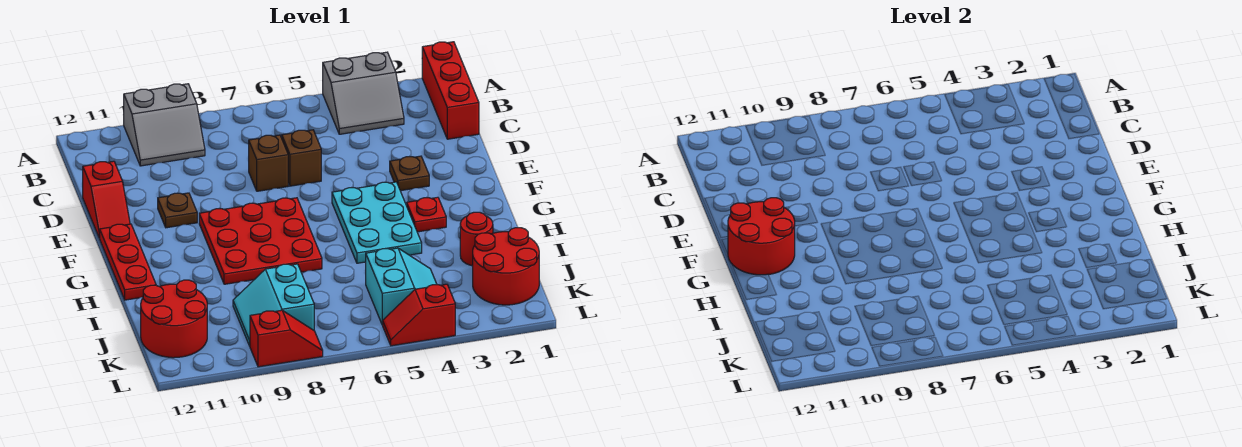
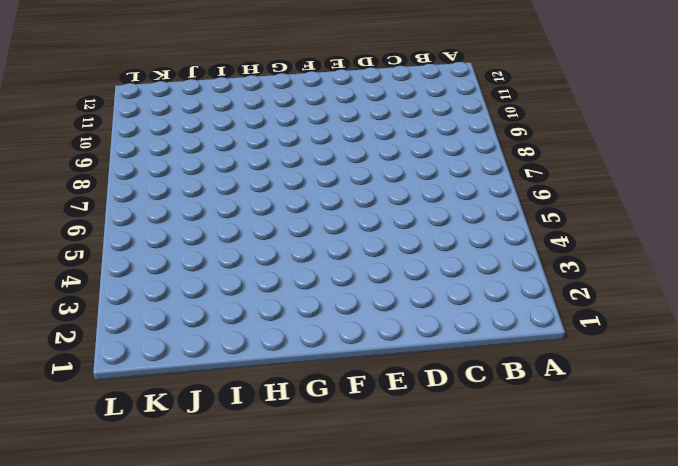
none -> red 1x3 brick [422,42,479,139]
none -> grey 2x2 slope [323,52,404,134]
none -> grey 2x2 slope [124,84,205,166]

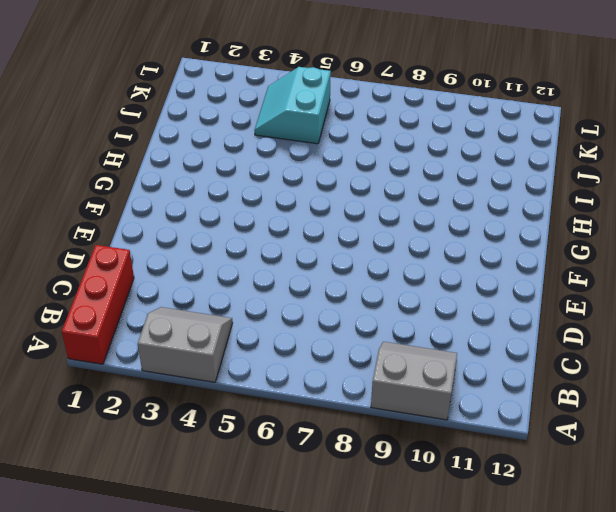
none -> brown 1x1 brick [282,130,321,186]
none -> brown 1x1 brick [249,135,288,191]
none -> red 1x2 slope [83,161,130,238]

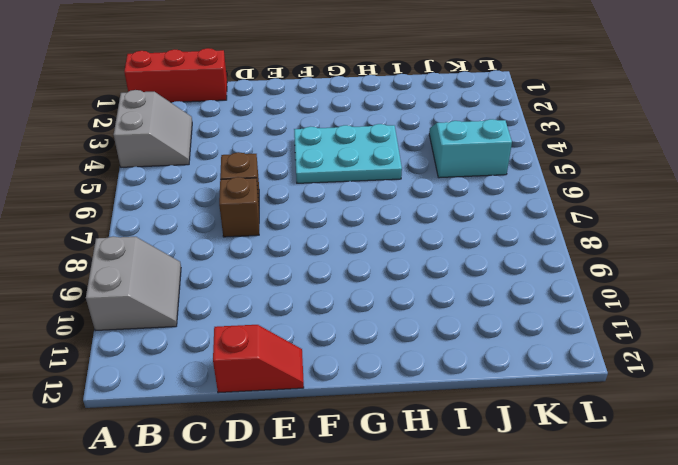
none -> brown 1x1 plate [390,156,429,191]
none -> brown 1x1 plate [158,193,197,228]
none -> red 3x3 plate [199,198,322,284]

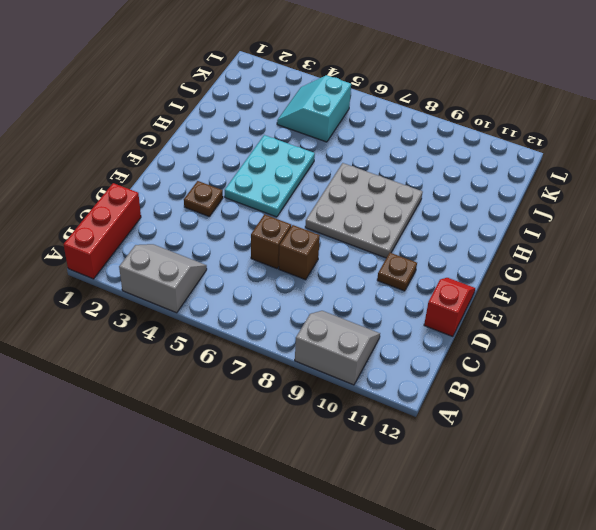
grey 3x3 plate [305,163,423,258] -> red 3x3 plate [199,198,322,284]
none -> red 1x3 plate [99,224,156,300]
none -> red 1x1 plate [407,197,446,232]
none -> red 1x1 round brick [460,212,493,266]

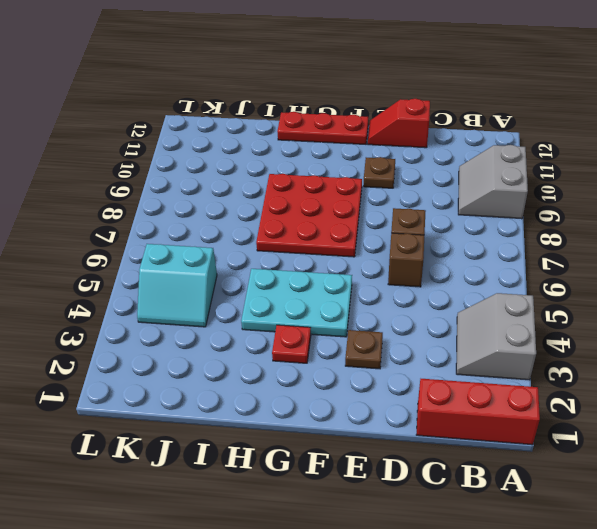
none -> red 1x1 round brick [460,212,493,266]
none -> red 2x2 round brick [473,228,539,305]
none -> cyan 2x2 slope [233,264,314,346]

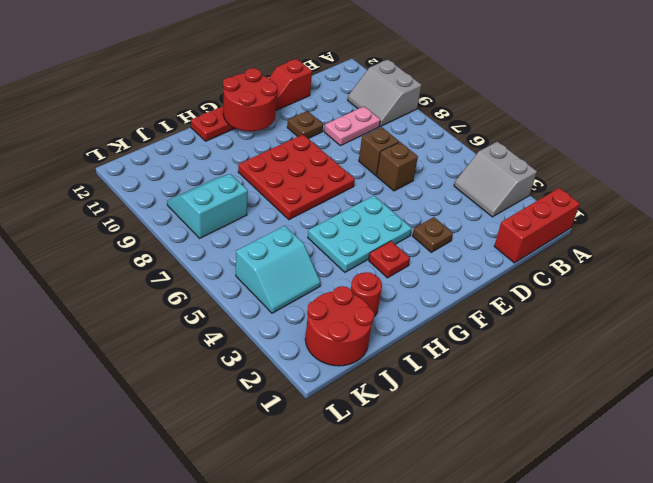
pink 1x2 plate [324,106,380,146] -> none
none -> red 2x2 round brick [141,280,207,358]
none -> red 1x2 slope [383,284,455,346]
none -> red 1x2 slope [250,310,323,367]

